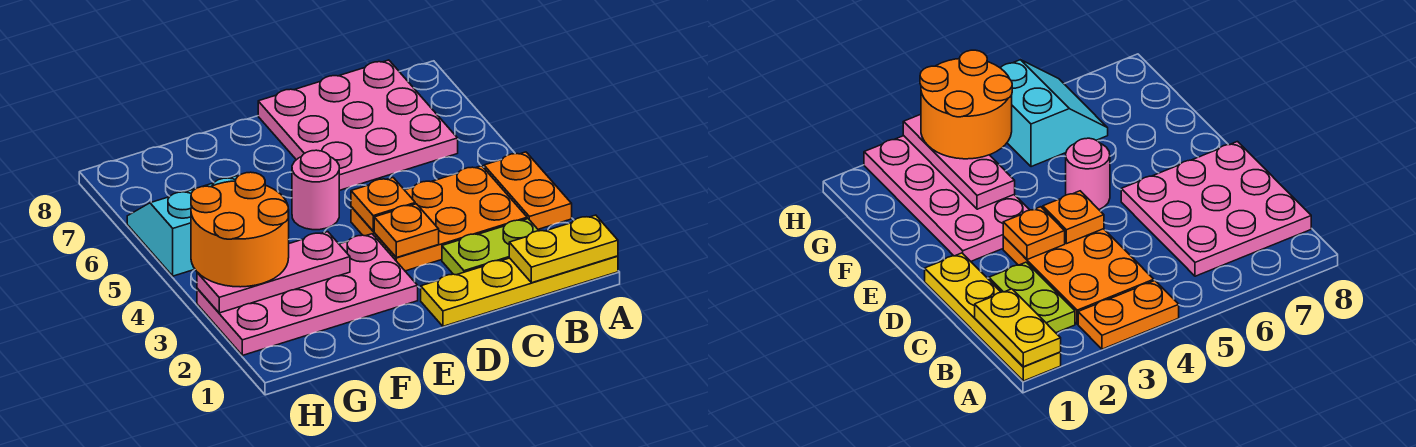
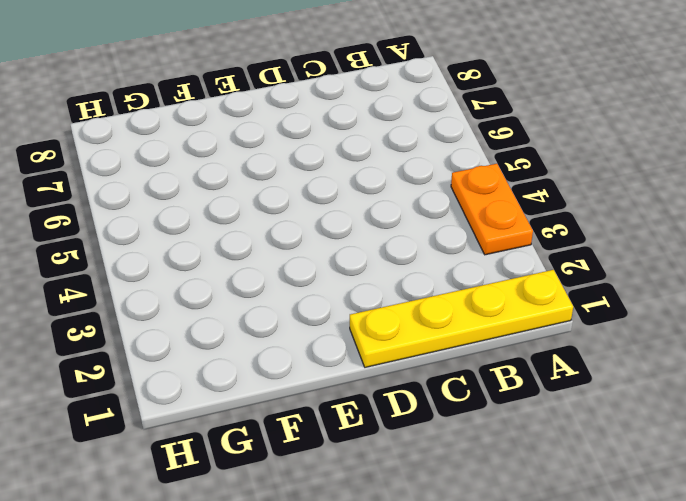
none -> lime 1x2 plate [442,219,539,275]
none -> orange 2x3 plate [351,166,527,271]
none -> pink 3x3 plate [258,60,458,190]

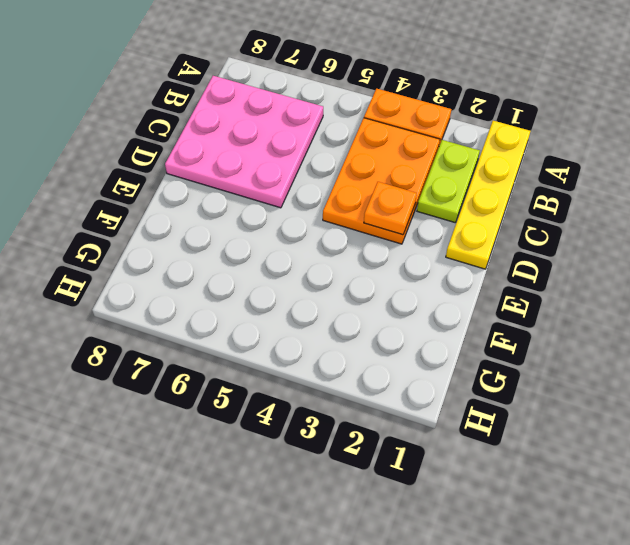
none -> pink 2x4 plate [197,234,418,355]
none -> pink 1x1 round brick [292,150,339,230]
none -> cyan 2x2 slope [127,176,237,276]

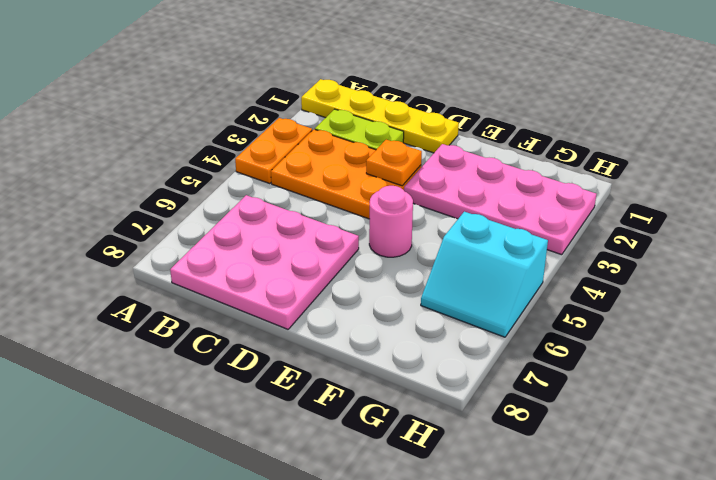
none -> yellow 1x2 plate [509,215,618,283]
none -> orange 1x1 plate [351,178,415,231]
none -> pink 1x3 plate [197,232,350,313]

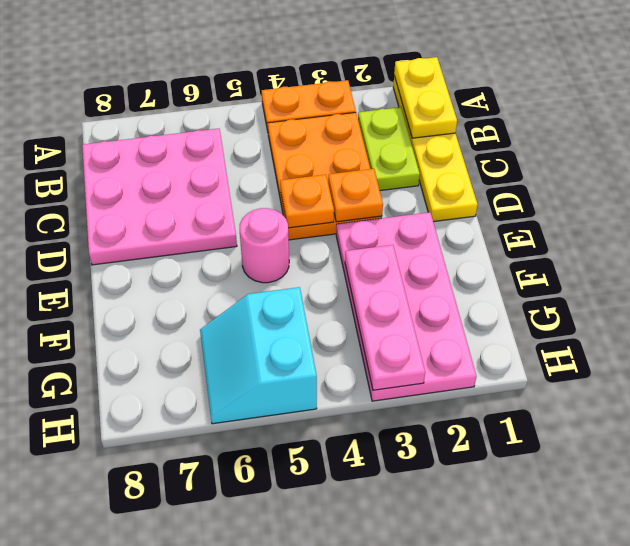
none -> orange 2x2 round brick [191,172,289,287]

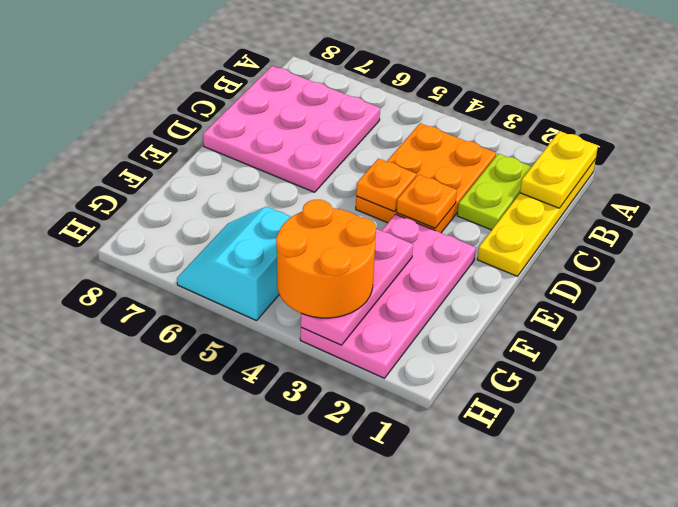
none -> orange 1x2 plate [484,152,572,229]
none -> pink 1x1 round brick [292,150,339,230]

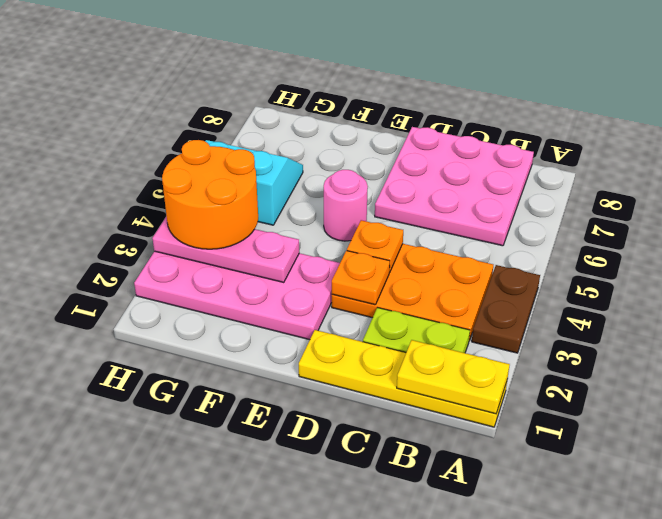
brown 1x2 plate [472,265,540,353] -> orange 1x2 plate [484,152,572,229]

